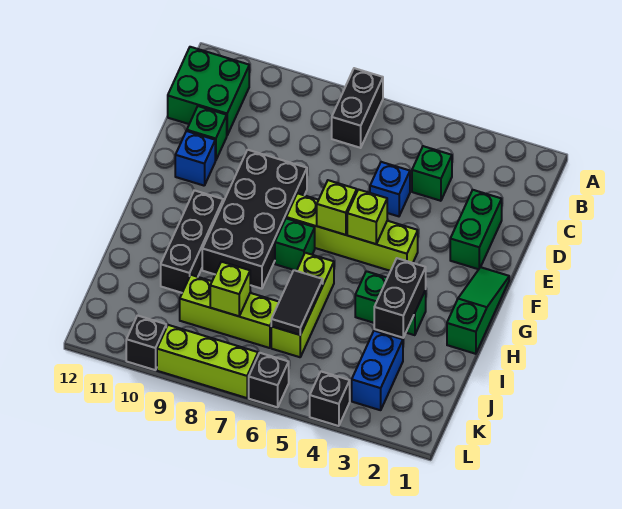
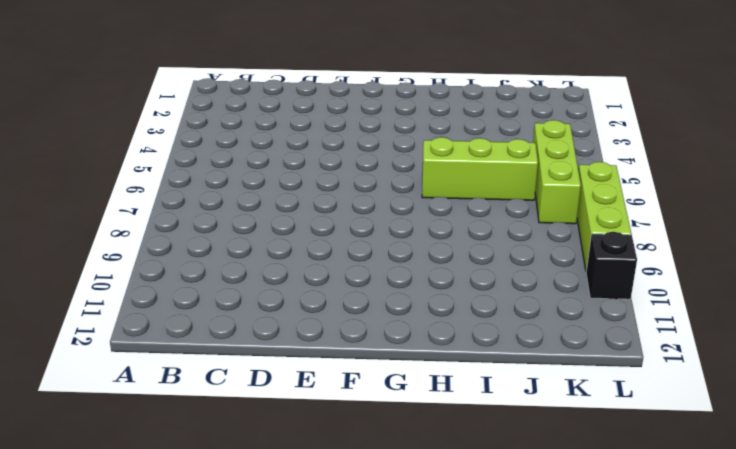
lime 1x3 brick [533,120,581,224] -> lime 1x3 brick moved to [180,275,279,348]
none -> black 1x2 brick [332,68,383,148]
none -> green 2x2 brick [168,47,249,135]
none -> green 1x1 brick [412,146,452,201]

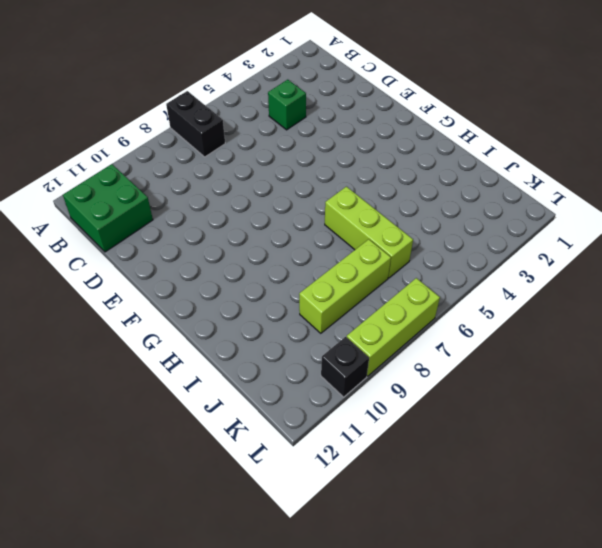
none -> green 1x2 brick [450,190,502,269]
none -> blue 1x1 brick [370,162,410,216]
none -> green 1x1 brick [187,106,227,161]

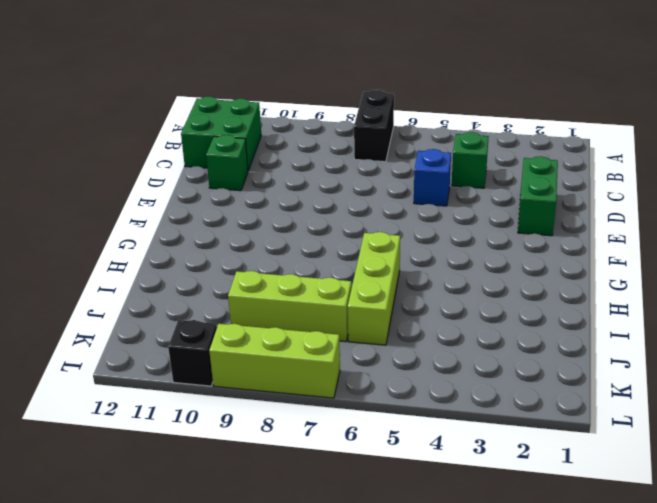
none -> black 2x4 brick [202,150,307,289]
none -> blue 1x1 brick [175,131,215,186]
none -> green 1x3 slope [447,267,509,354]

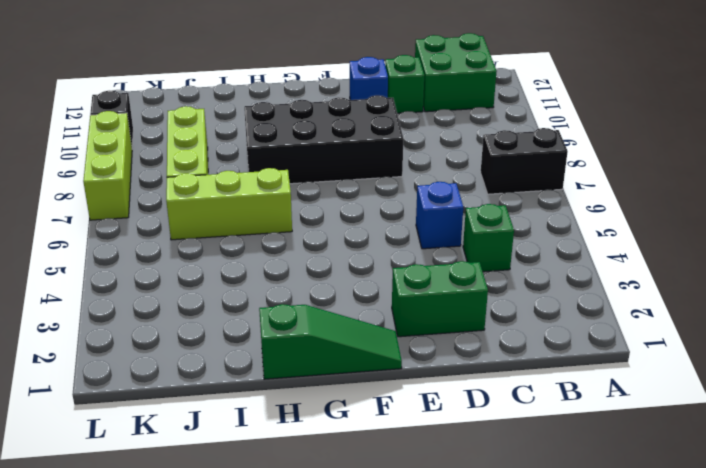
none -> lime 1x4 brick [286,193,418,271]
none -> green 1x1 brick [275,218,315,271]
none -> black 1x3 brick [161,190,223,293]

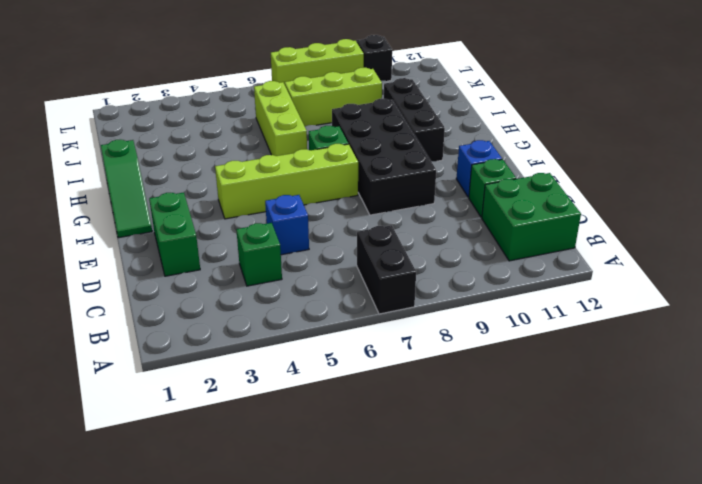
none -> green 1x2 brick [355,271,426,335]
none -> blue 1x2 brick [352,331,403,410]
none -> black 1x1 brick [310,371,350,426]

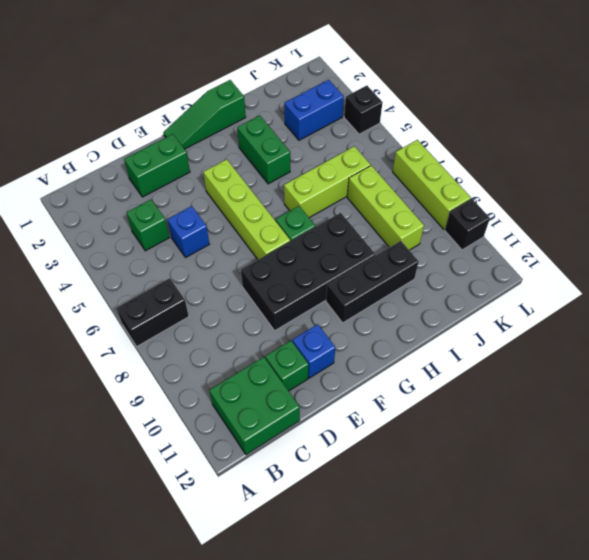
none -> black 1x1 brick [249,353,289,407]
none -> lime 1x1 brick [347,189,387,244]
none -> lime 1x1 brick [317,180,357,235]

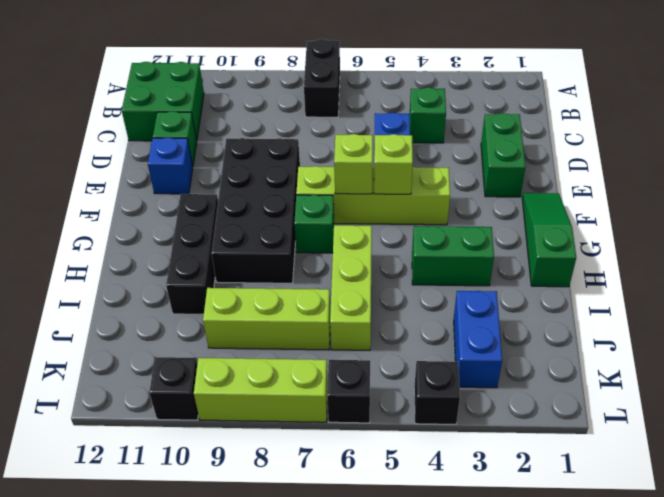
none -> black 1x2 brick [374,258,426,338]
none -> black 1x2 tile [271,270,323,335]
none -> lime 1x1 brick [210,262,250,316]

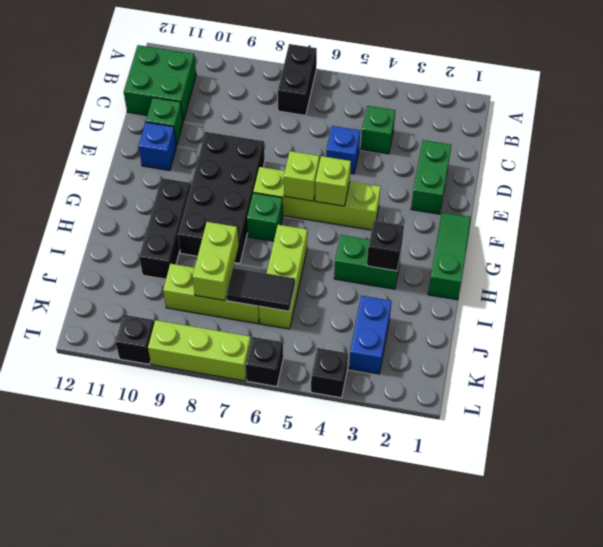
black 1x1 brick [367,221,404,271] -> black 1x2 brick [374,258,426,338]
lime 1x2 brick [192,222,238,300] -> lime 1x1 brick [210,262,250,316]
black 1x2 tile [226,268,295,311] -> black 1x2 tile turned to [271,270,323,335]

